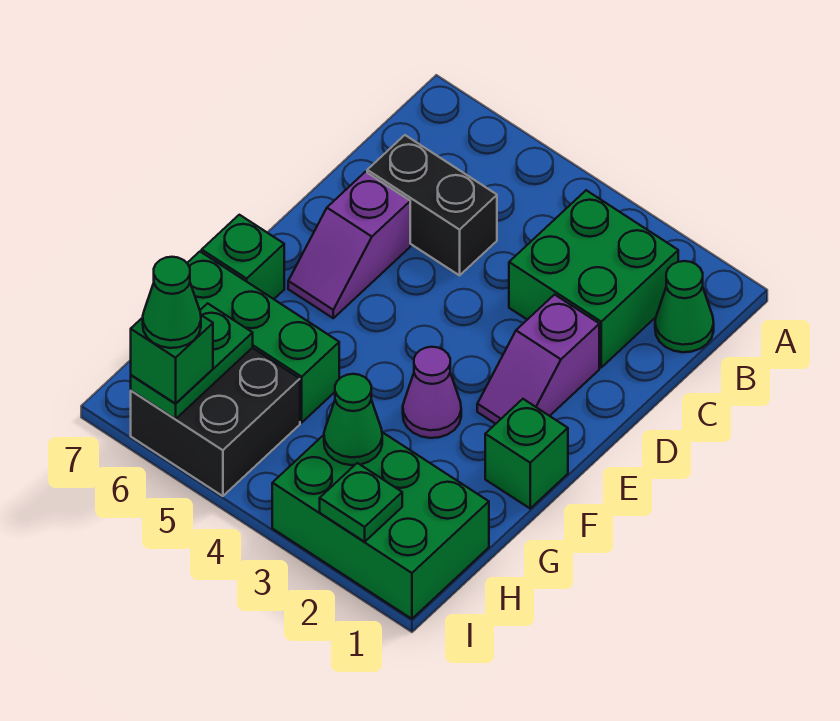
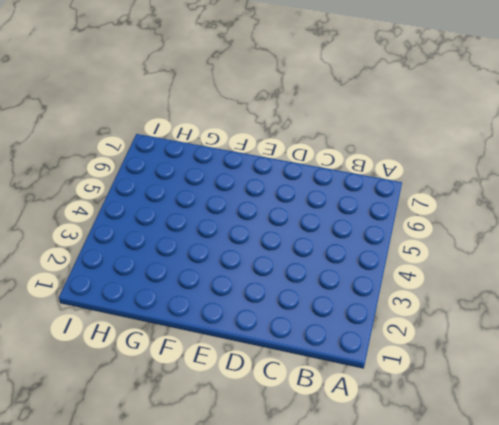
none -> green 1x1 cone [655,261,714,352]
none -> green 2x2 brick [509,190,678,367]
none -> black 1x2 brick [367,135,497,275]

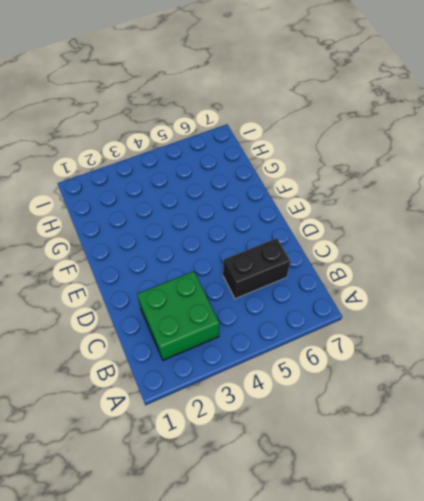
none -> green 1x1 cone [655,261,714,352]
none -> purple 1x2 slope [477,295,599,424]
none -> purple 1x2 slope [288,172,410,318]

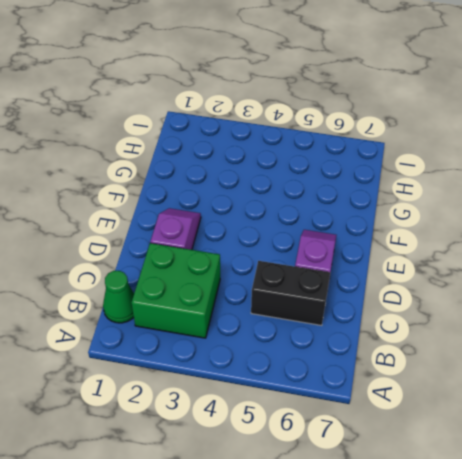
none -> green 1x1 brick [485,399,568,508]
none -> purple 1x1 cone [403,347,461,438]
none -> green 1x1 brick [202,215,284,299]

